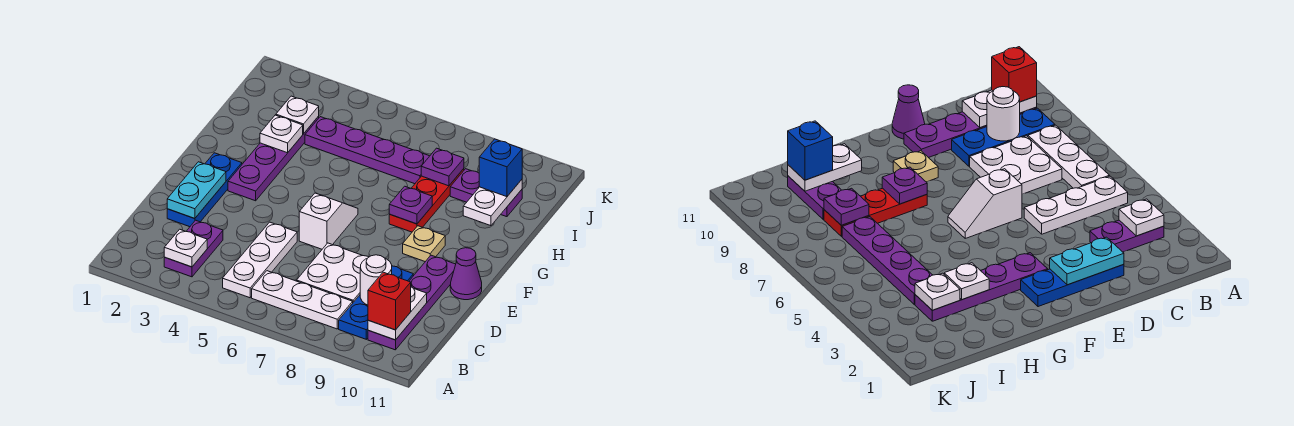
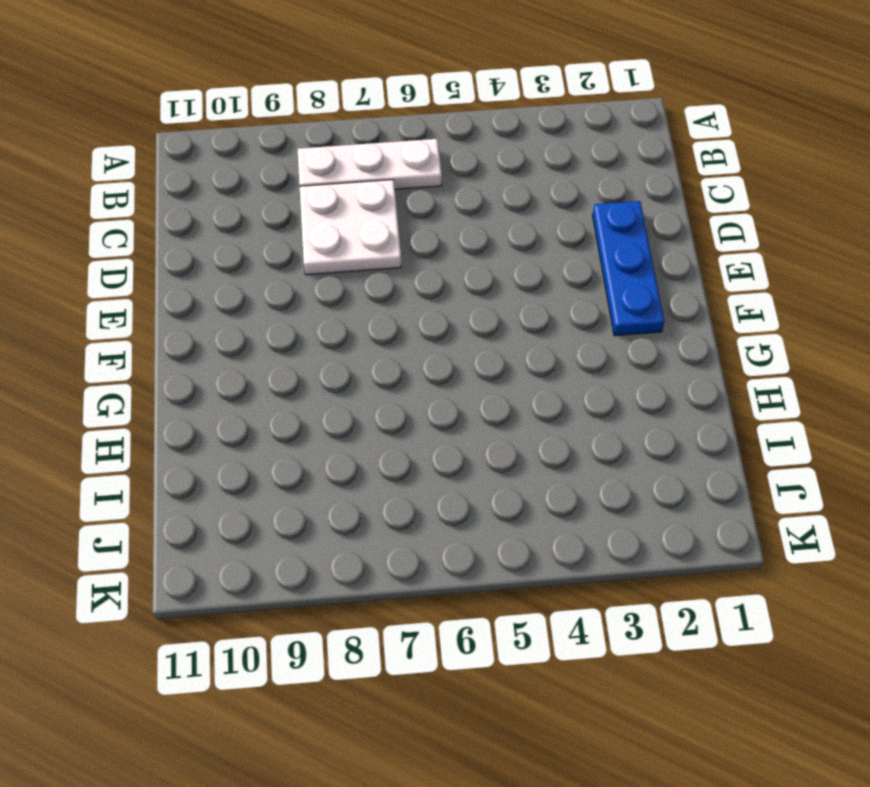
none -> purple 1x2 plate [164,220,223,277]
none -> white 1x3 plate [223,222,297,298]
none -> blue 1x3 plate [339,266,413,339]

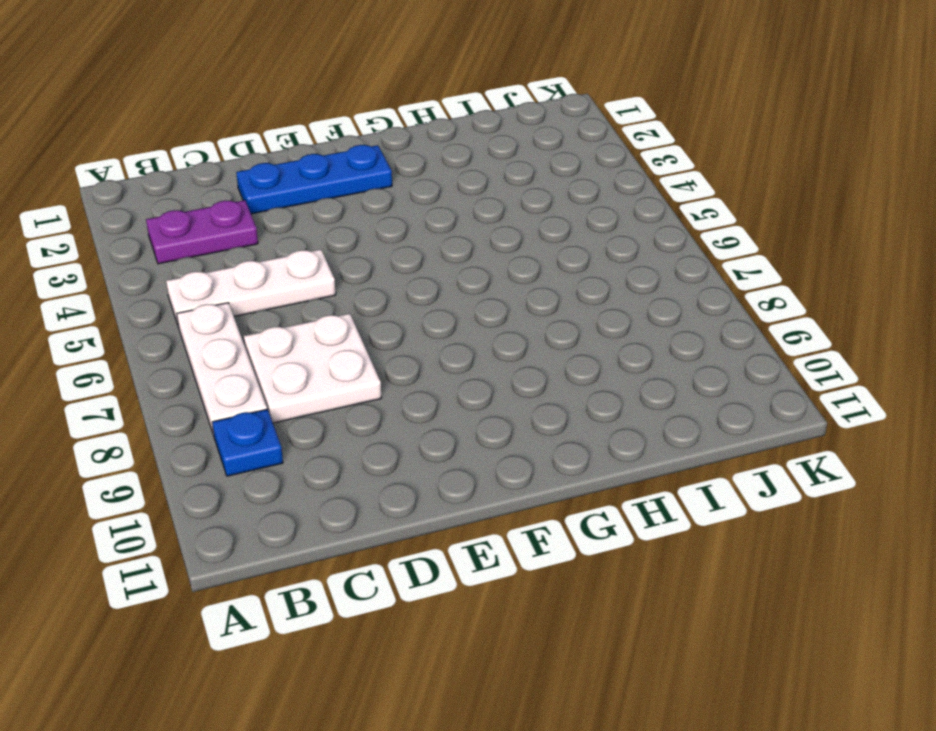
blue 1x1 plate [212,409,283,476] -> blue 1x3 plate [339,266,413,339]
none -> purple 1x4 plate [368,255,456,350]
none -> white 1x2 slope [299,193,358,249]
none -> purple 1x1 cone [450,248,482,300]

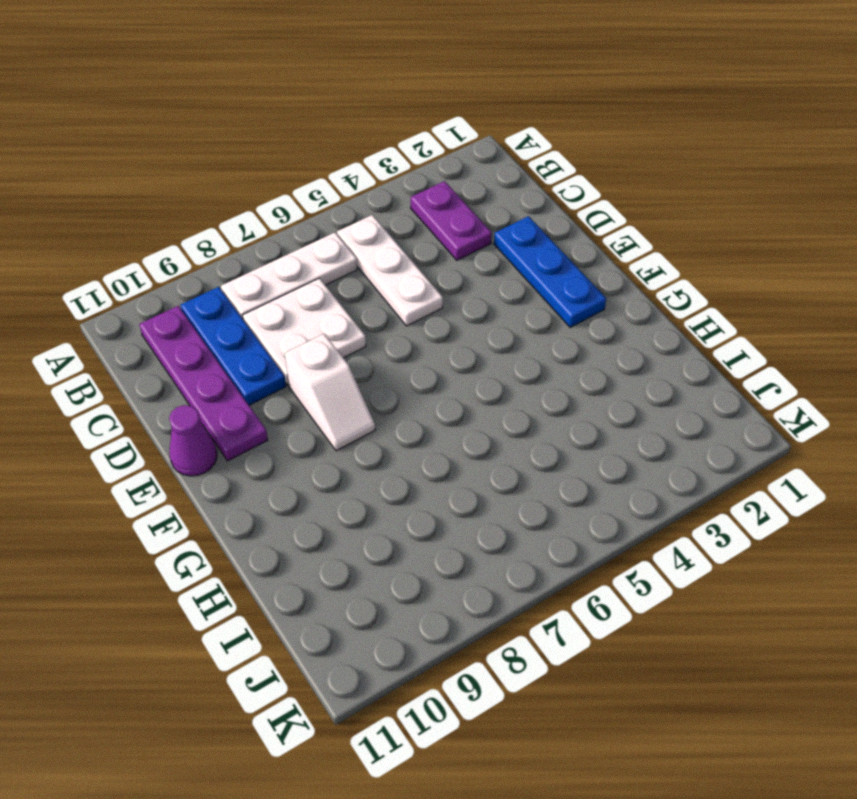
white 1x2 slope [285,334,375,451] -> white 1x2 slope moved to [299,193,358,249]
none -> purple 1x4 plate [228,116,319,201]
none -> tan 1x1 plate [403,226,445,262]
none -> red 1x3 plate [389,169,464,232]

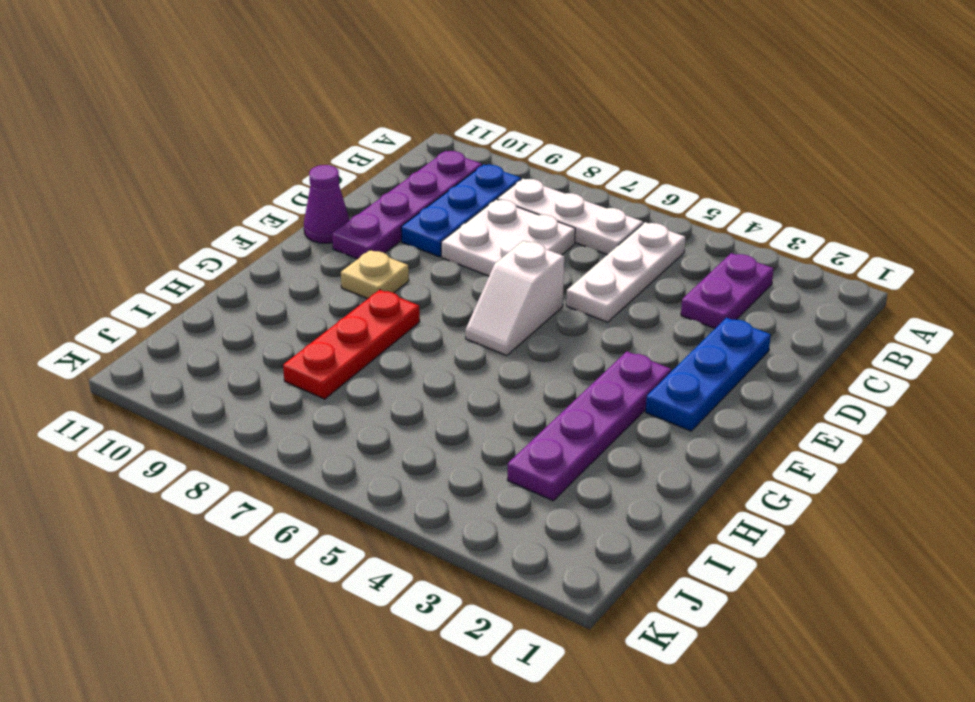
none -> purple 1x4 plate [305,117,429,184]
none -> purple 1x2 plate [450,169,522,217]
none -> white 1x1 plate [164,229,207,267]

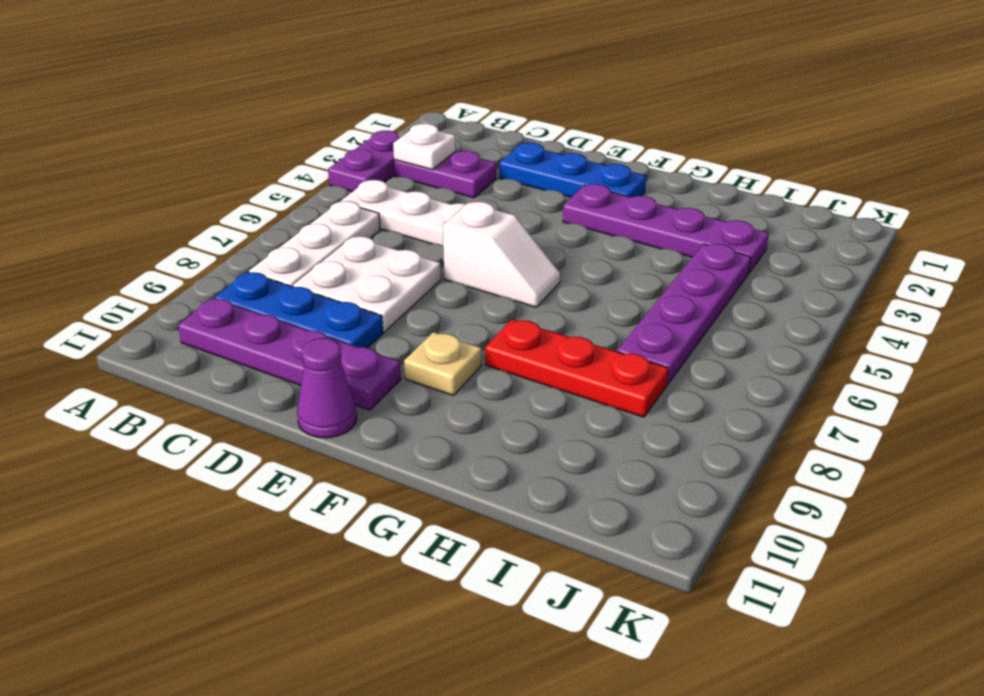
purple 1x2 plate [328,130,399,192] -> purple 1x2 plate moved to [450,169,522,217]
none -> white 1x2 plate [368,287,427,340]
none -> white 1x1 round brick [360,255,392,305]
none -> cyan 1x2 plate [167,162,226,219]

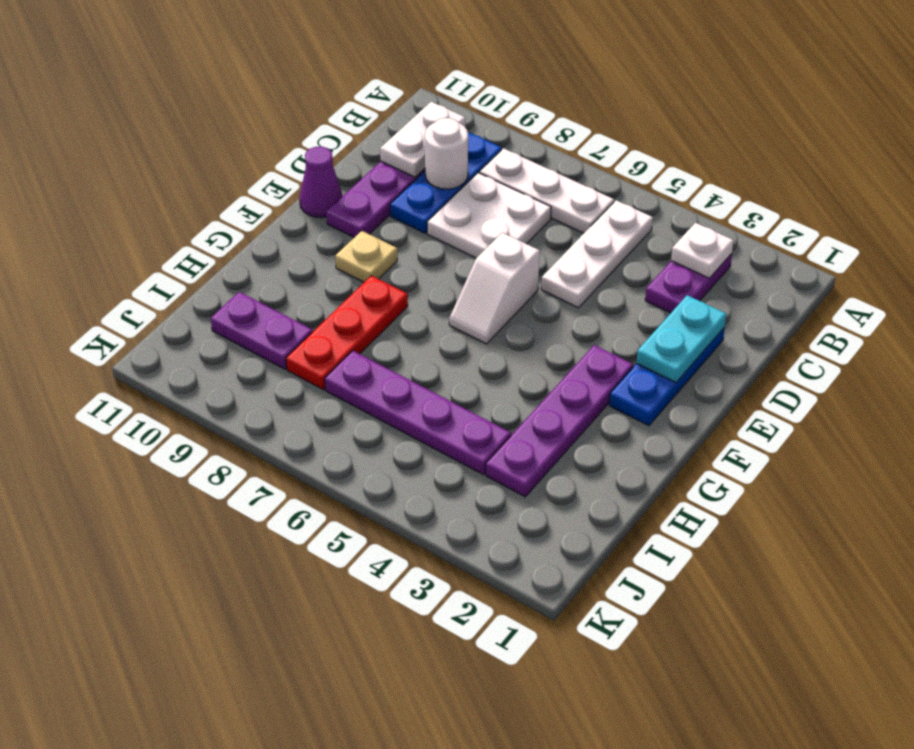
none -> purple 1x1 plate [389,186,432,224]
none -> white 1x1 plate [260,115,303,153]
none -> white 1x2 plate [463,180,522,226]

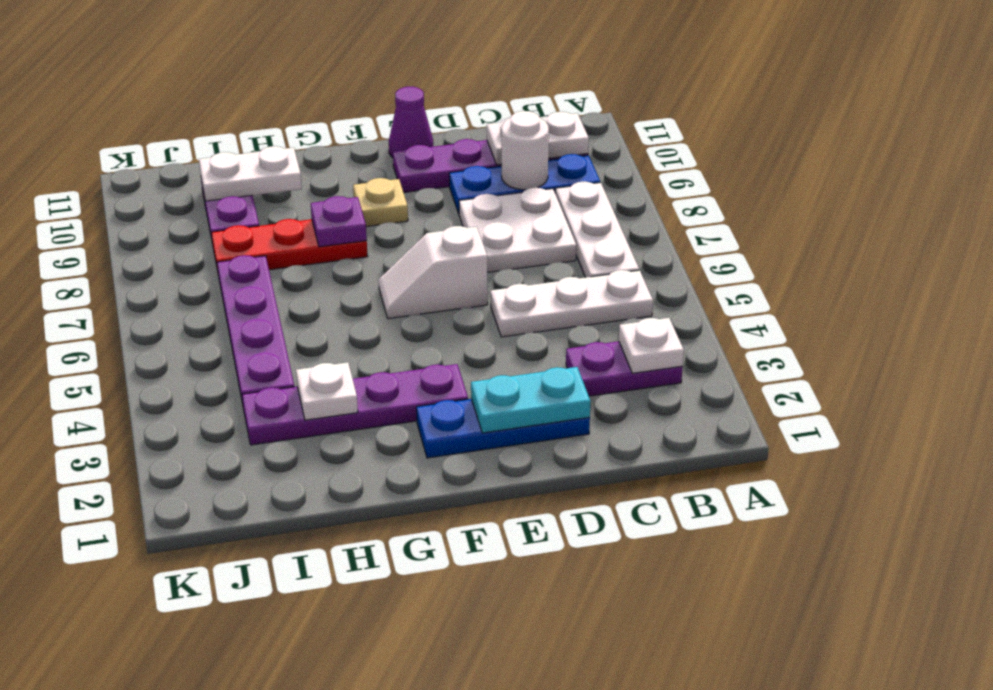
none -> white 1x1 plate [276,96,319,134]
none -> purple 1x1 plate [421,148,464,186]
none -> red 1x1 brick [368,272,411,330]

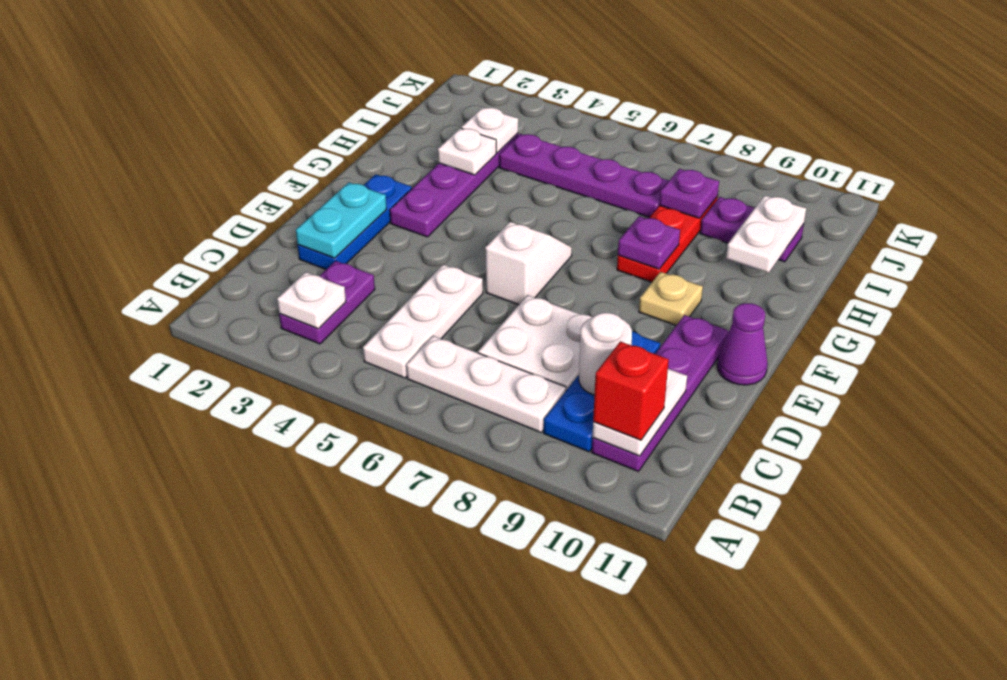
none -> blue 1x1 brick [479,139,522,197]

